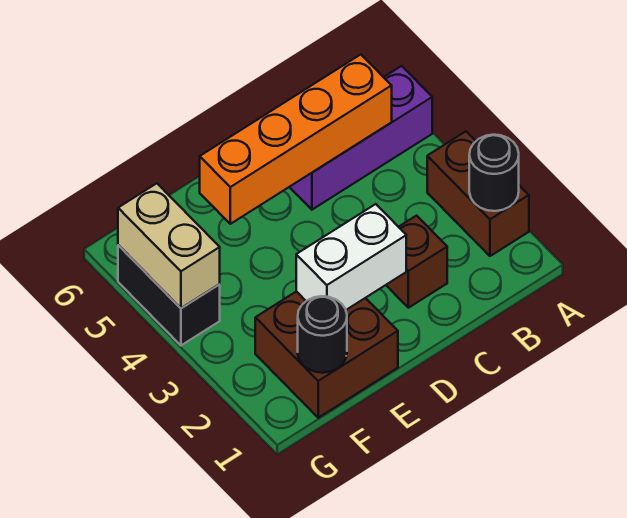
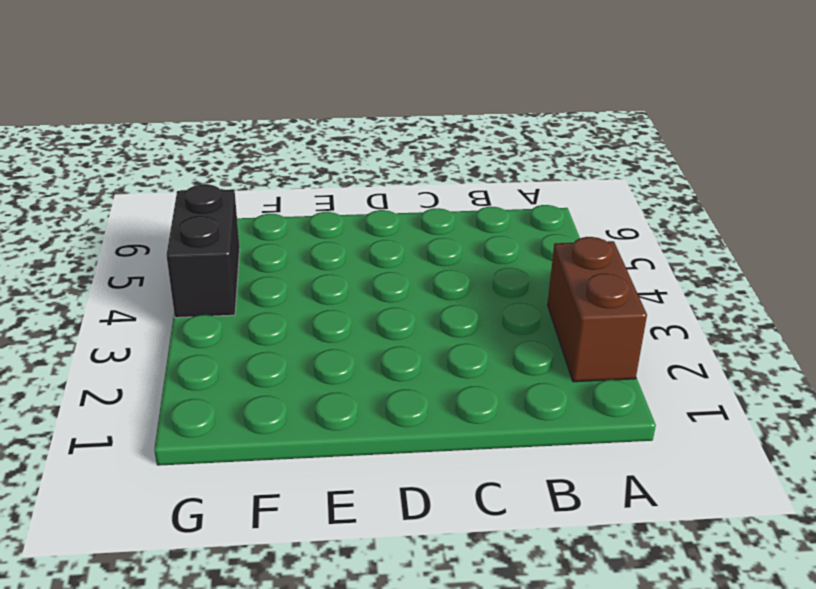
none -> purple 1x3 brick [290,66,432,210]
none -> brown 1x1 brick [386,216,447,308]

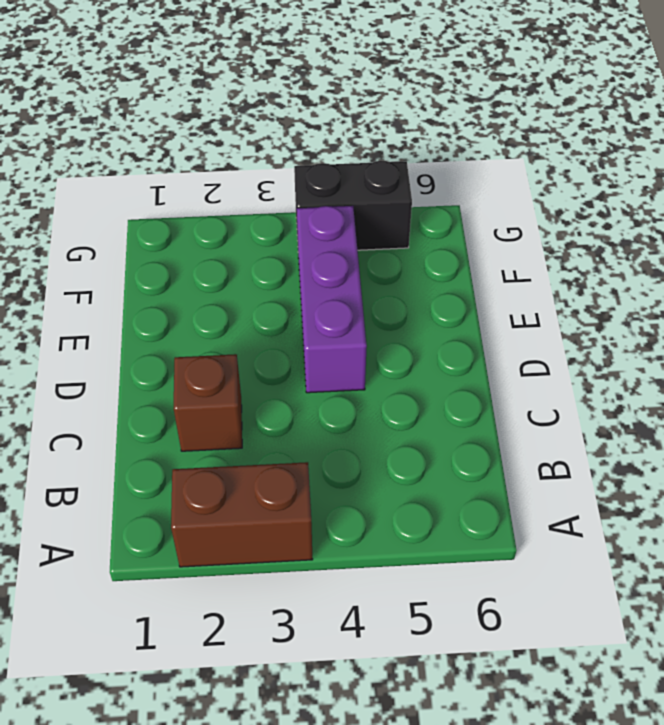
purple 1x3 brick [297,206,367,393] -> purple 1x3 brick moved to [290,66,432,210]
none -> brown 2x2 brick [255,291,398,418]
none -> black 1x1 round brick [469,135,519,211]

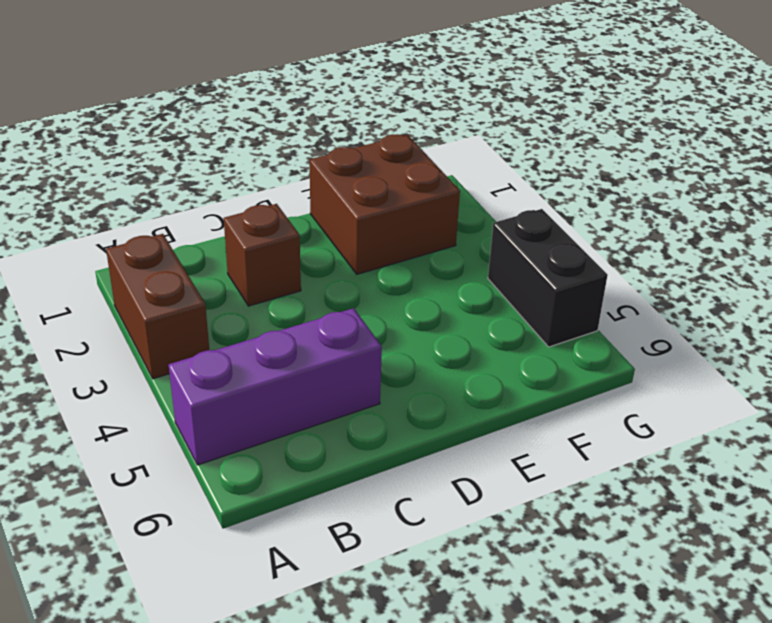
none -> black 1x1 round brick [469,135,519,211]
none -> orange 1x4 brick [200,55,392,224]

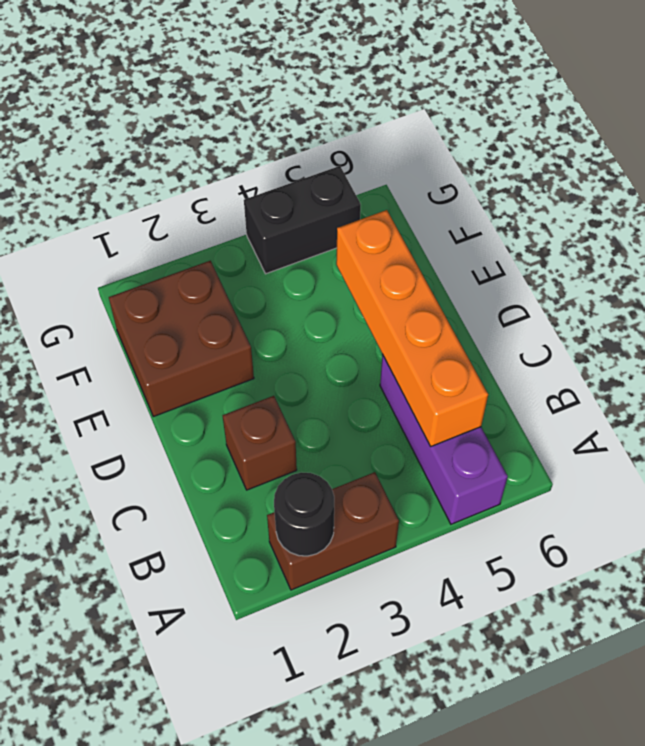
none -> white 1x2 brick [296,204,406,310]
none -> black 1x1 round brick [298,296,347,373]

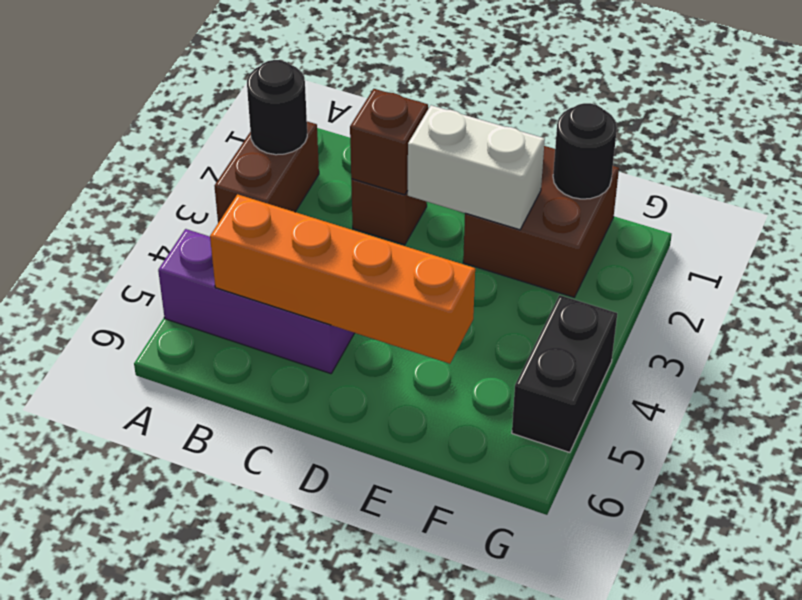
brown 1x1 brick [350,89,428,195] -> none
none -> tan 1x2 brick [118,183,220,308]

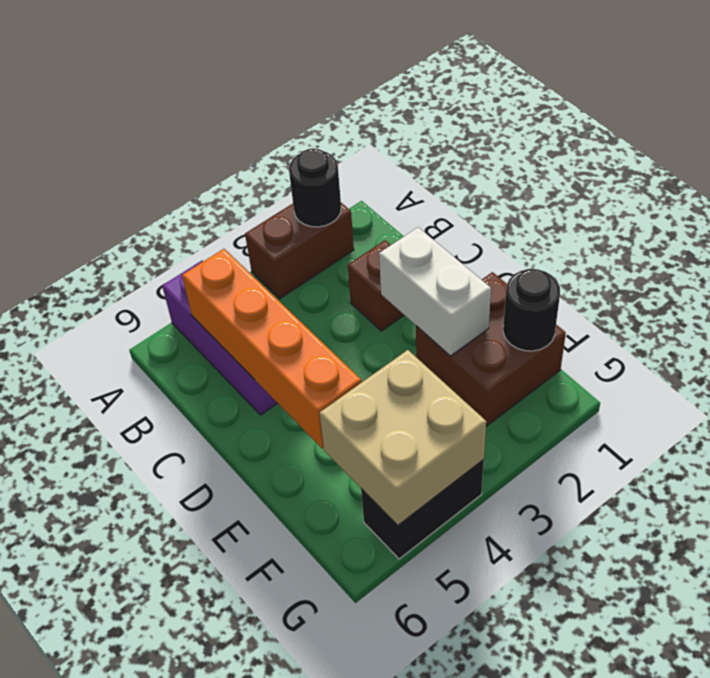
tan 2x2 brick [319,350,486,526] -> tan 1x2 brick [118,183,220,308]

